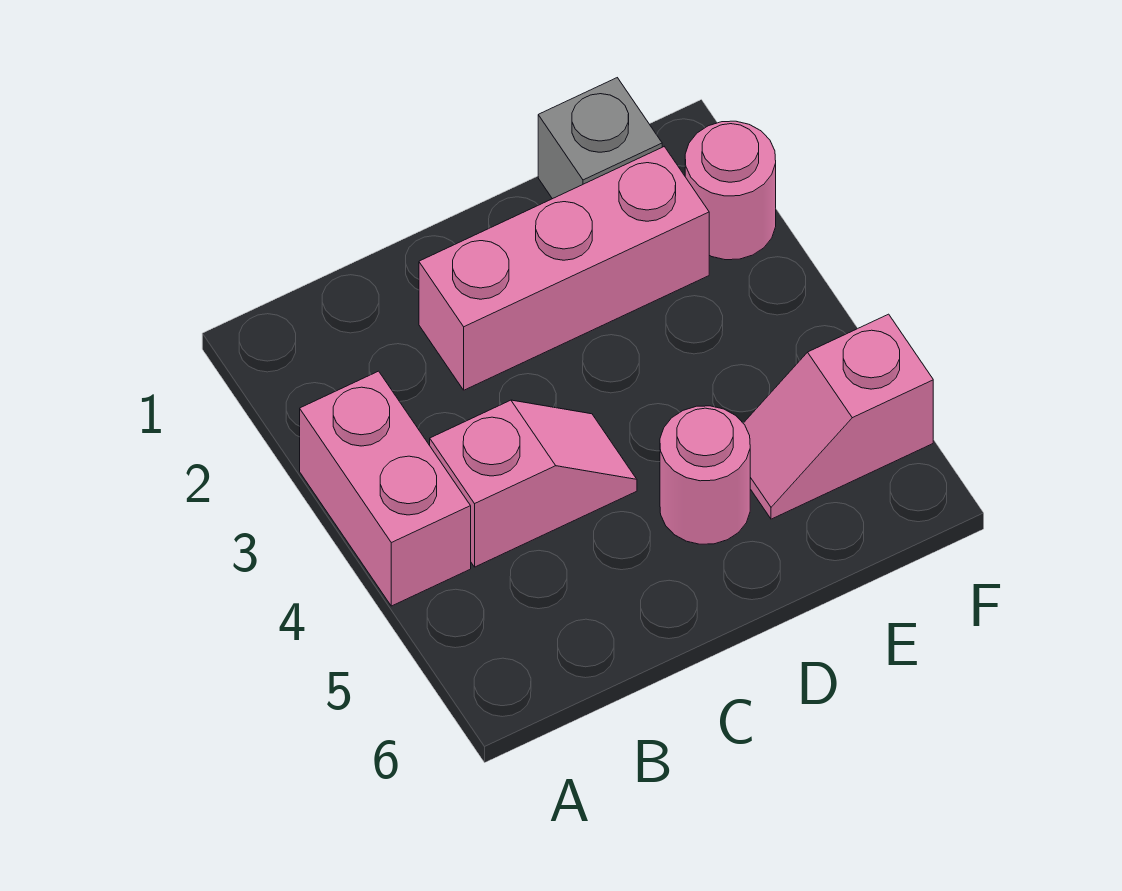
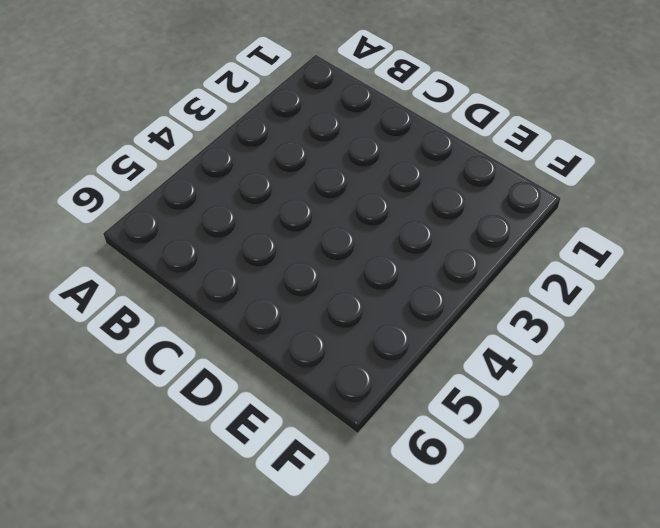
none -> pink 1x2 brick [300,371,471,606]
none -> pink 1x2 slope [430,400,637,567]

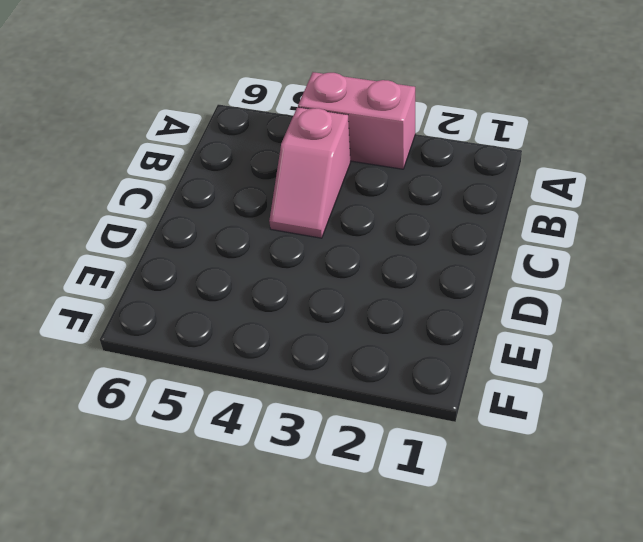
none -> pink 1x3 brick [419,147,709,390]
none -> pink 1x1 round brick [660,406,750,544]

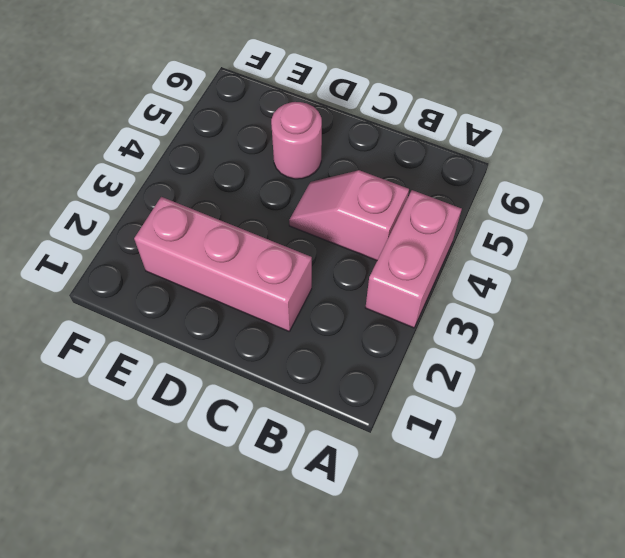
none -> grey 1x1 brick [538,78,662,199]
none -> pink 1x2 slope [743,314,933,519]

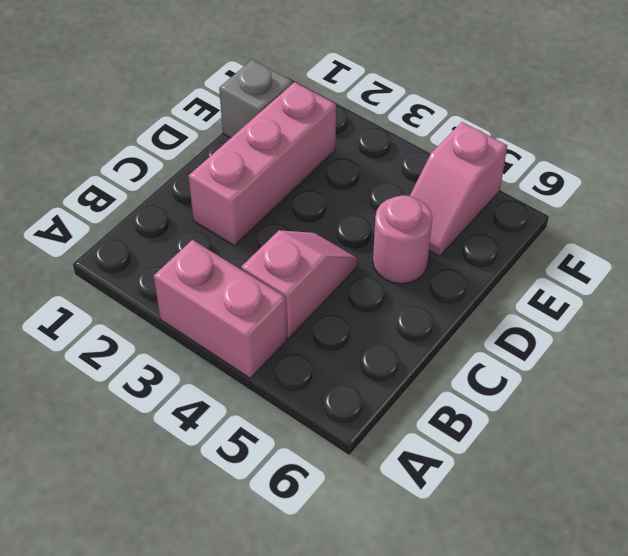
none -> pink 1x1 round brick [685,121,776,260]

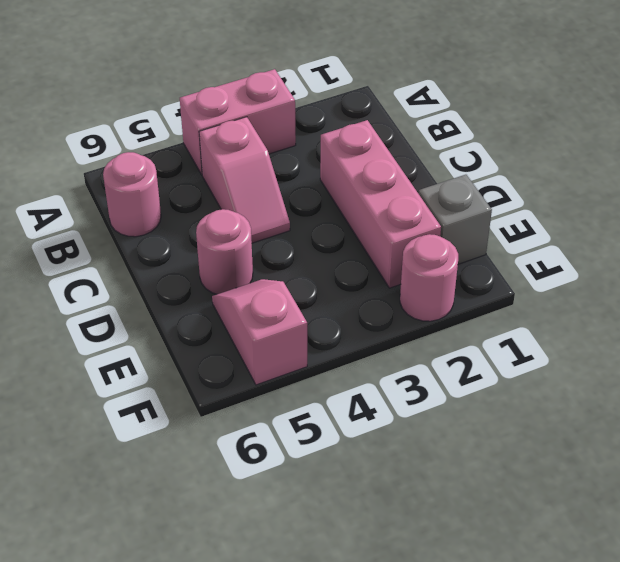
pink 1x1 round brick [103,152,161,237] -> none

